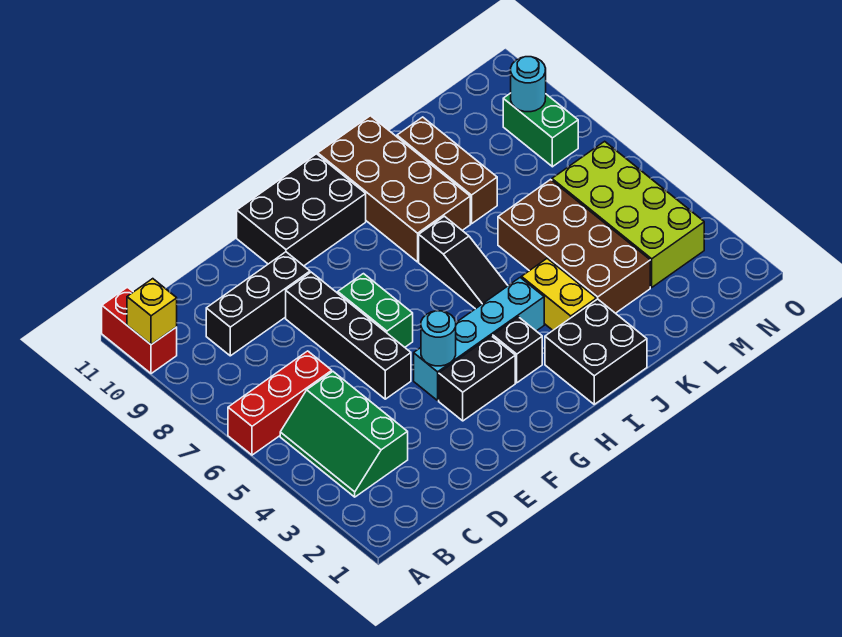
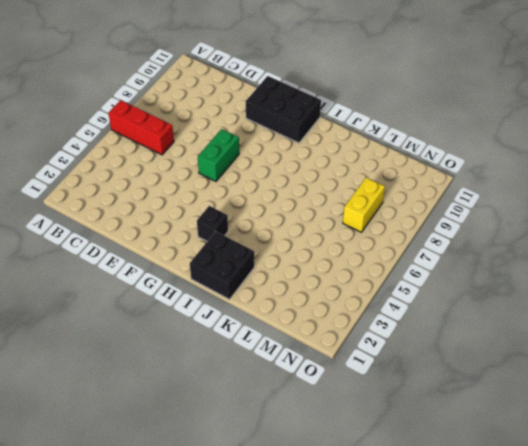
yellow 1x2 brick [343,178,385,232] -> yellow 1x2 brick moved to [521,259,596,330]
none -> red 1x2 brick [102,287,177,374]
none -> green 2x3 slope [280,372,408,497]
none -> black 1x3 brick [206,252,310,356]

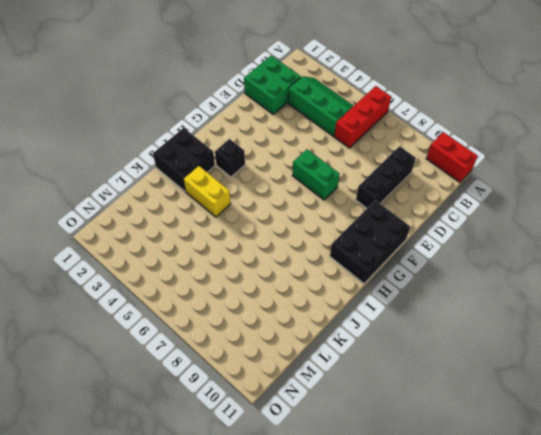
green 2x2 brick [244,55,301,114] -> none
none -> black 1x4 brick [286,272,411,399]
none -> black 1x2 brick [439,336,515,421]
none -> cyan 1x4 brick [414,278,544,400]

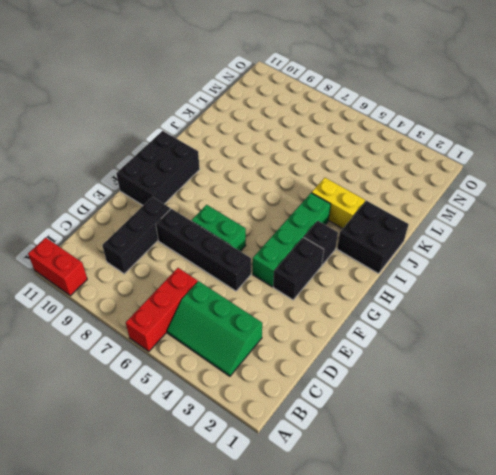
green 1x4 brick [253,193,331,287] -> cyan 1x4 brick [414,278,544,400]
none -> black 1x3 slope [419,216,508,309]
none -> brown 2x4 brick [318,116,470,262]
none -> brown 2x4 brick [498,180,650,313]

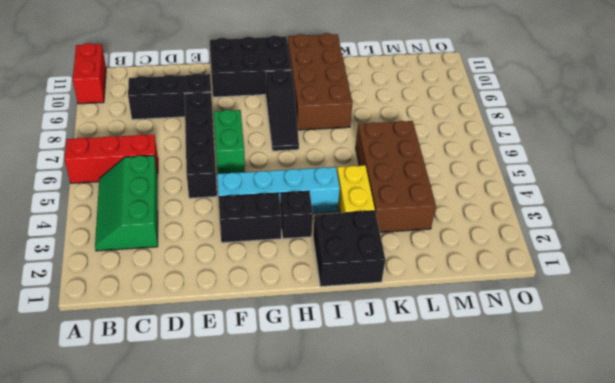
black 1x3 slope [266,70,299,151] -> black 1x3 slope moved to [419,216,508,309]
none -> brown 1x3 brick [397,117,497,224]
none -> lime 2x4 brick [552,141,704,287]
none -> green 1x2 brick [503,93,578,167]

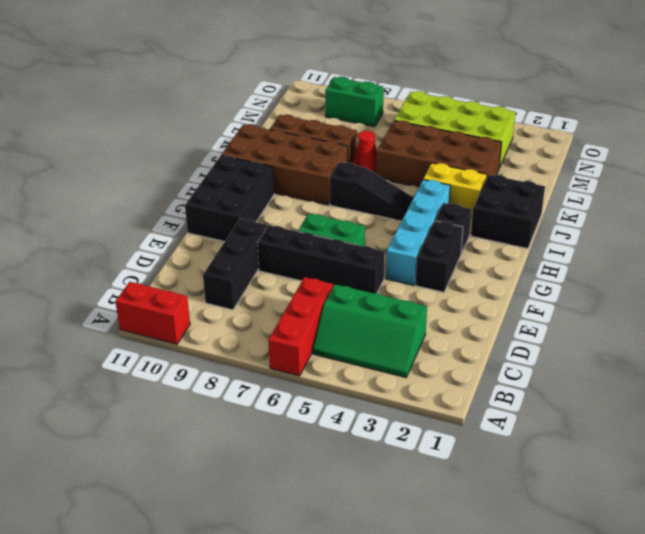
red 1x1 cone [353,131,377,174] -> none
none -> yellow 1x1 brick [127,279,177,345]
none -> cyan 1x1 round brick [421,311,456,366]
none -> cyan 1x1 round brick [511,57,546,112]

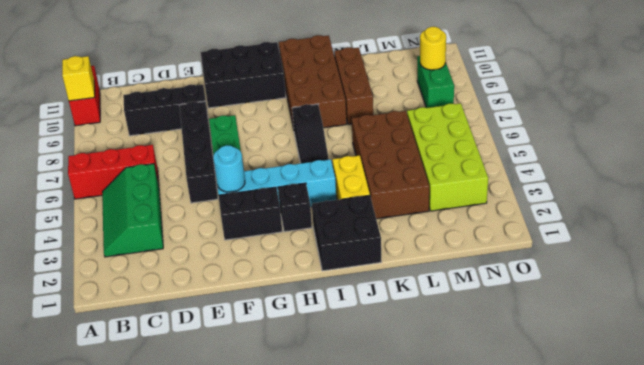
yellow 1x1 round brick [420,27,446,70] -> cyan 1x1 round brick [511,57,546,112]

